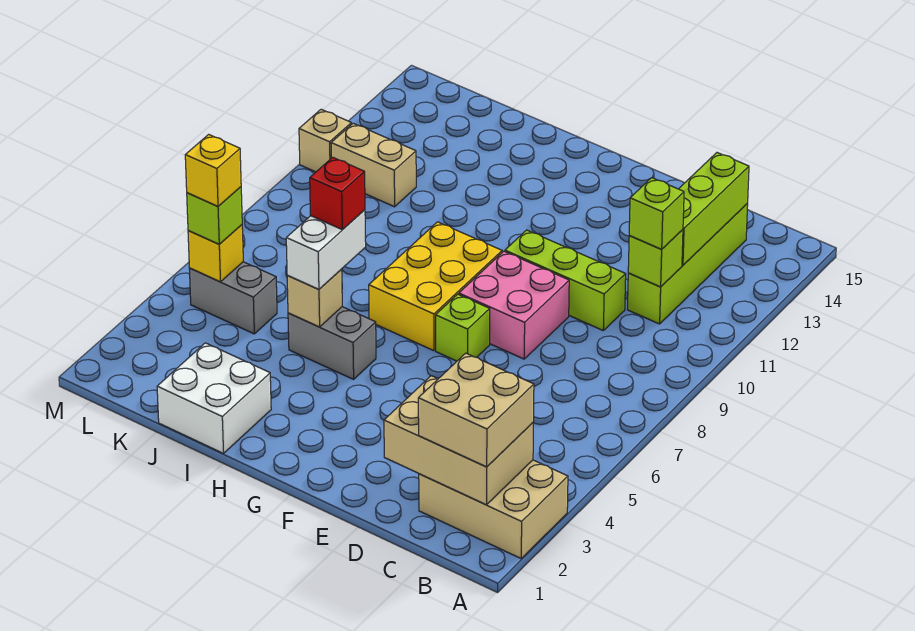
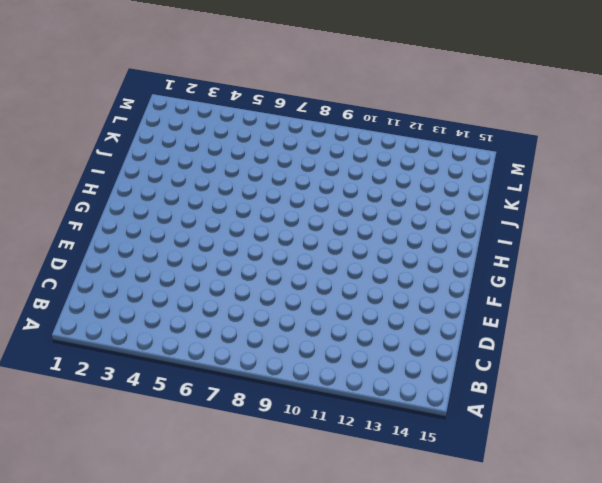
none -> tan 2x3 brick [419,460,568,558]
none -> lime 1x4 brick [627,204,748,324]
none -> lime 1x3 brick [505,230,626,330]

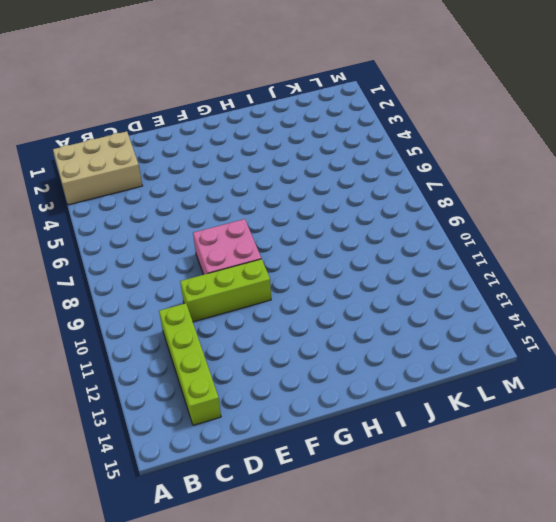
none -> lime 1x1 brick [436,294,490,361]
none -> yellow 2x3 brick [369,222,502,351]
none -> grey 1x2 brick [288,307,376,379]

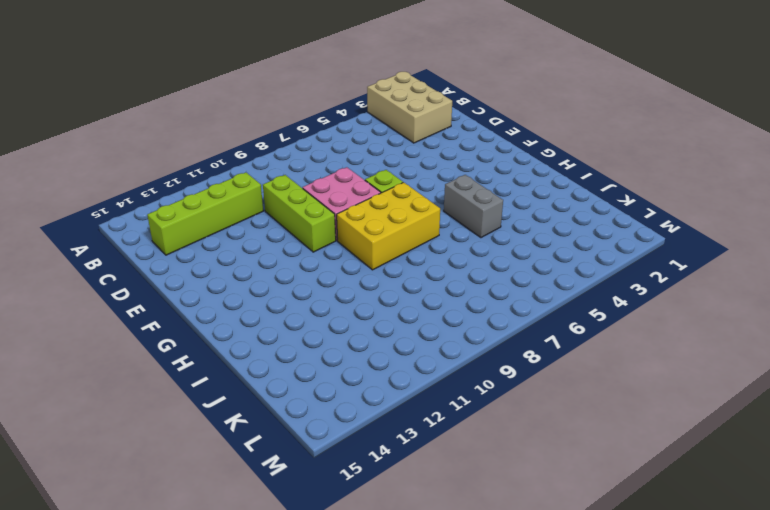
none -> white 2x2 brick [157,343,271,453]
none -> grey 1x2 brick [189,262,277,334]
none -> tan 1x2 brick [331,123,416,207]

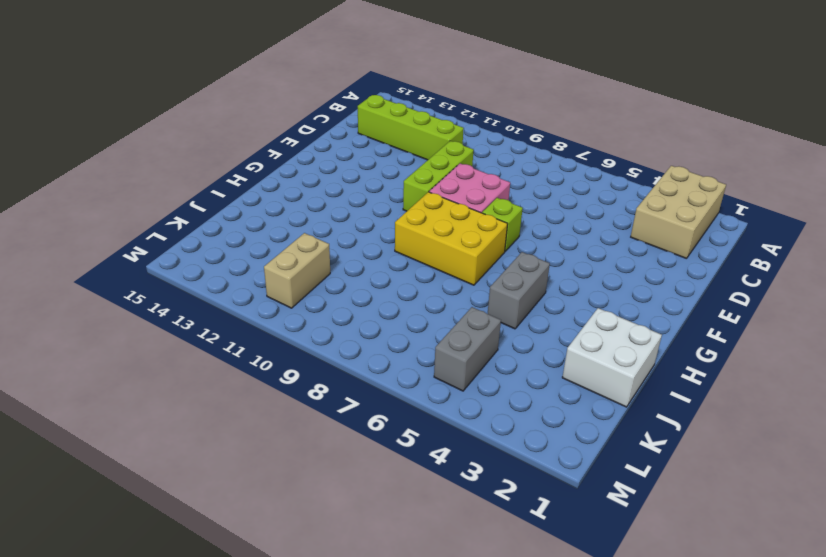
none -> tan 1x1 brick [299,109,351,172]
none -> tan 2x3 brick [384,376,533,505]
none -> lime 1x1 brick [628,230,683,287]

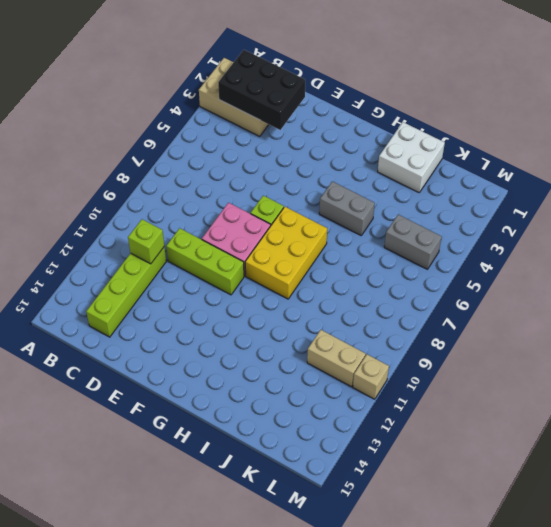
black 2x3 brick [218,50,305,130] -> tan 2x3 brick [384,376,533,505]
none -> lime 1x3 brick [679,153,749,265]
none -> tan 1x1 brick [287,269,342,327]
none -> yellow 1x1 brick [188,225,243,282]

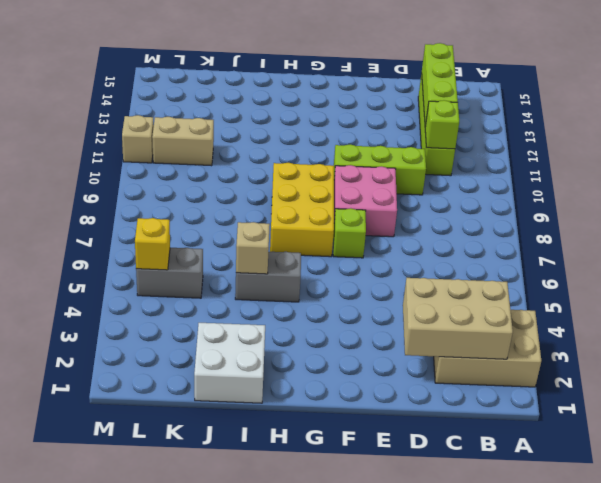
none -> tan 2x2 brick [418,353,534,467]
none -> lime 1x1 brick [629,178,684,249]
none -> white 1x2 brick [286,210,366,289]

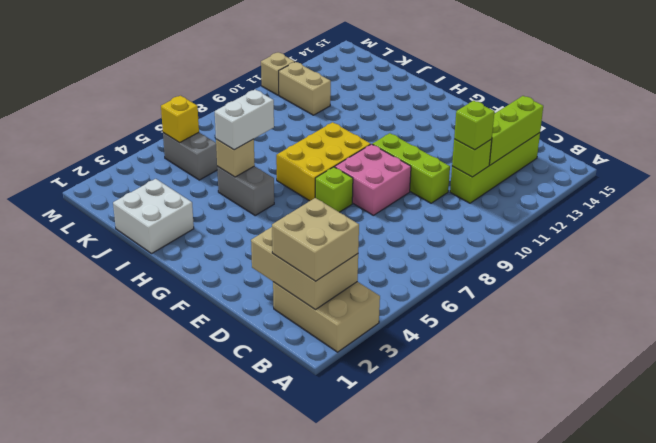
none -> lime 1x1 brick [187,187,242,244]
none -> red 1x1 brick [310,157,365,230]
none -> yellow 1x1 brick [185,134,241,206]

